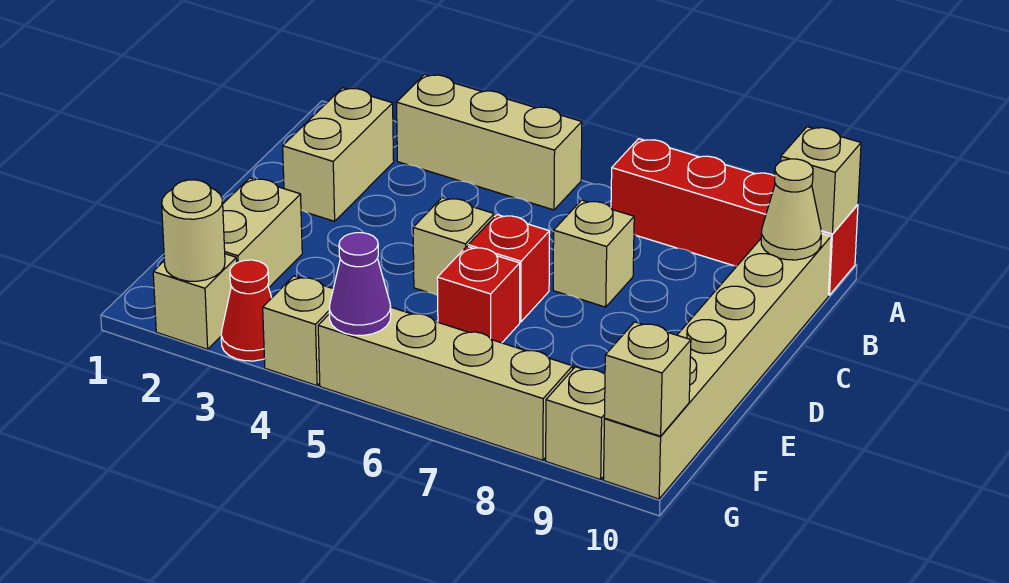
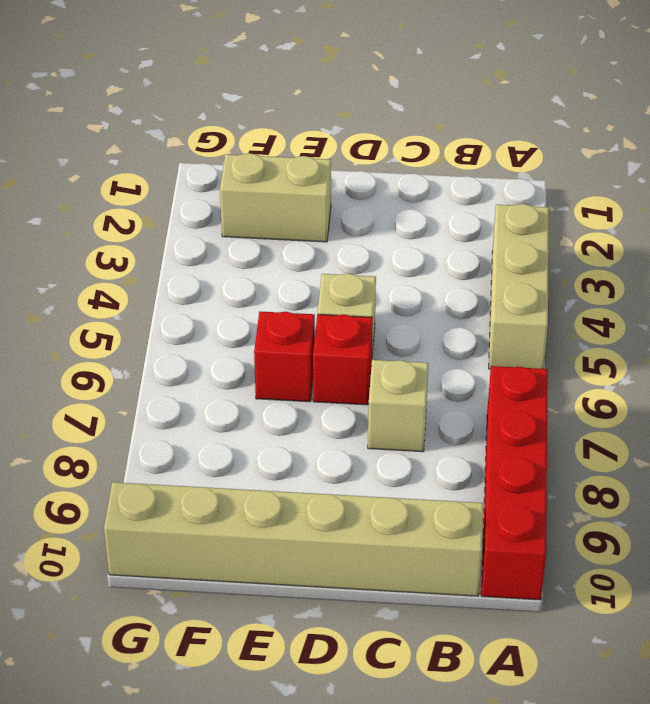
none -> tan 1x2 brick [283,88,394,221]
none -> tan 1x1 brick [153,254,237,349]
none -> red 1x1 cone [221,260,272,361]

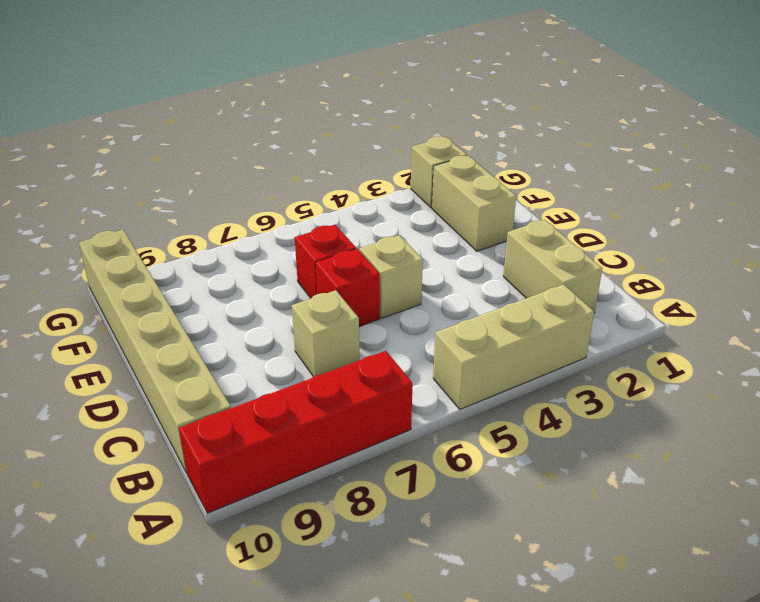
none -> red 1x1 cone [221,260,272,361]
none -> tan 1x1 brick [263,276,333,386]
none -> tan 1x4 brick [318,307,573,460]

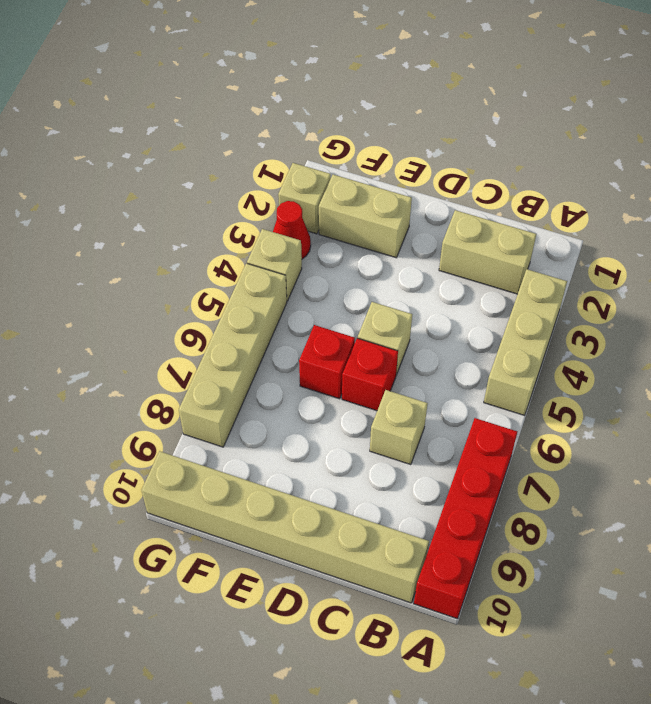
none -> tan 1x1 brick [546,367,605,480]
none -> tan 1x1 brick [781,127,861,234]
none -> tan 1x1 cone [761,159,821,260]

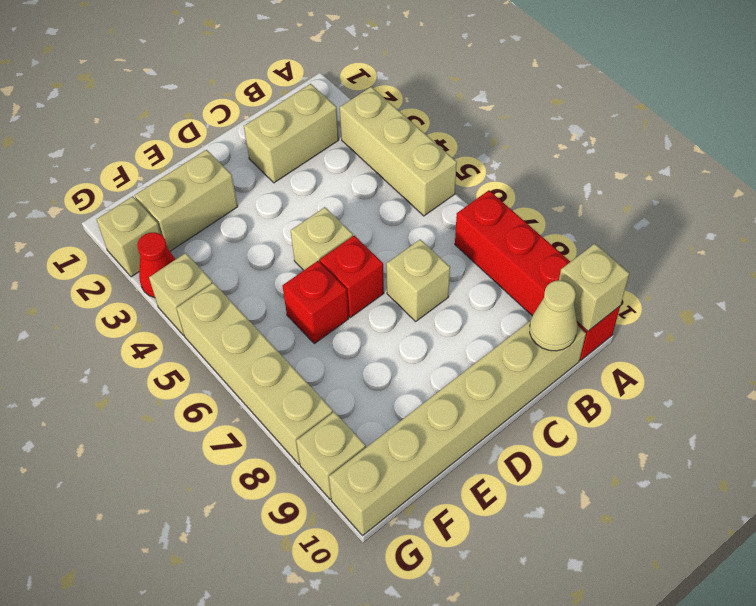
none -> tan 1x1 round brick [162,180,225,281]
none -> purple 1x1 cone [329,233,391,335]
none -> tan 1x1 brick [604,322,691,436]

